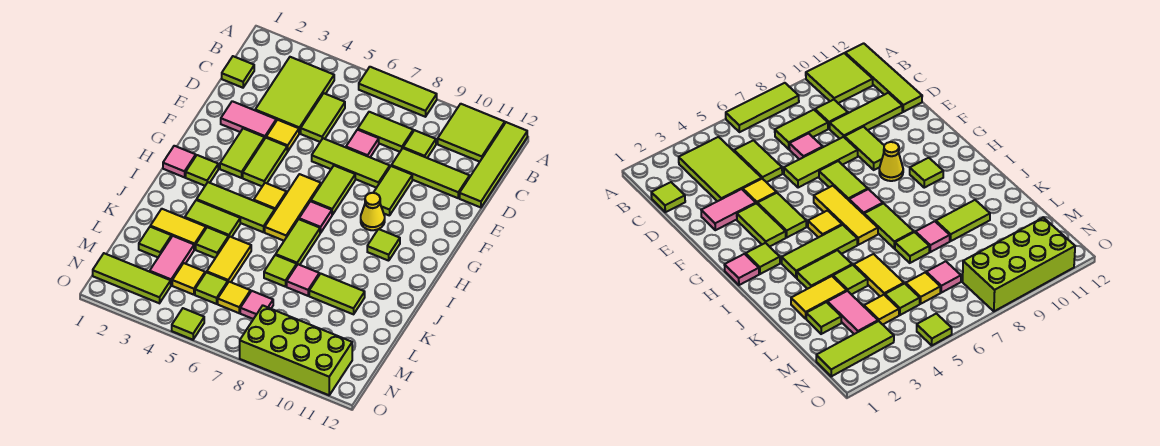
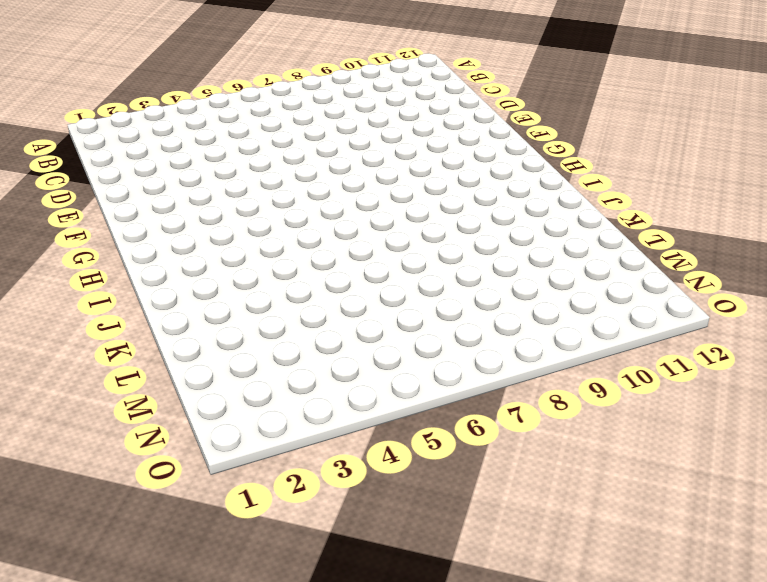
none -> lime 1x3 tile [359,67,437,117]
none -> lime 2x2 tile [438,104,505,162]
none -> lime 1x4 tile [460,122,527,207]
none -> lime 2x3 tile [255,57,334,134]

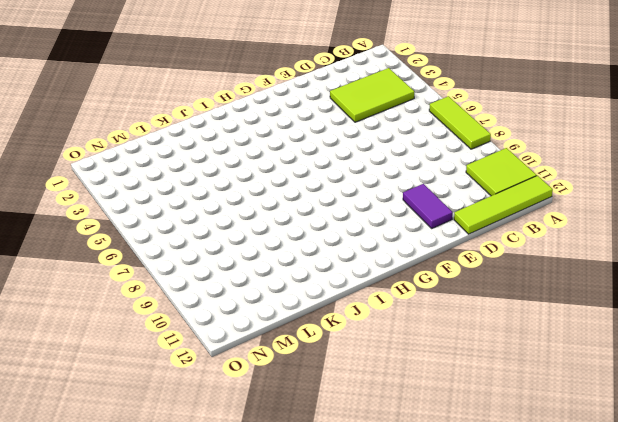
purple 1x2 tile [403,184,453,228] -> none
none -> lime 1x1 tile [222,56,254,88]
none -> lime 1x2 tile [301,93,345,142]
none -> lime 1x2 tile [358,112,413,152]
none -> lime 1x1 tile [403,130,436,158]

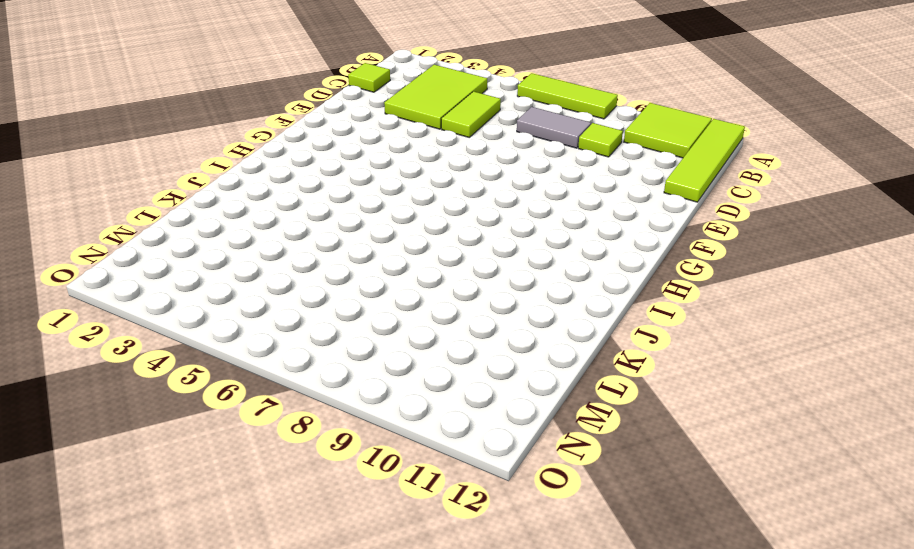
grey 1x2 tile [517,107,591,148] -> lime 1x2 tile [358,112,413,152]
none -> pink 1x1 tile [346,130,379,157]
none -> lime 1x3 tile [391,148,470,198]
none -> pink 1x2 tile [221,101,276,138]
none -> yellow 1x1 tile [266,120,299,151]

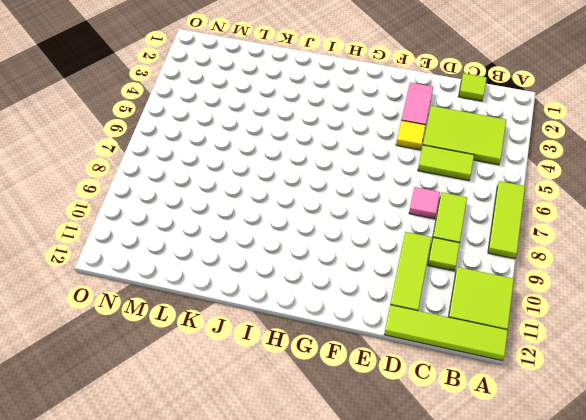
none -> lime 1x3 tile [312,138,390,188]
none -> lime 1x2 tile [373,166,412,216]
none -> lime 1x2 tile [220,128,265,178]
none -> lime 1x2 tile [243,138,287,186]

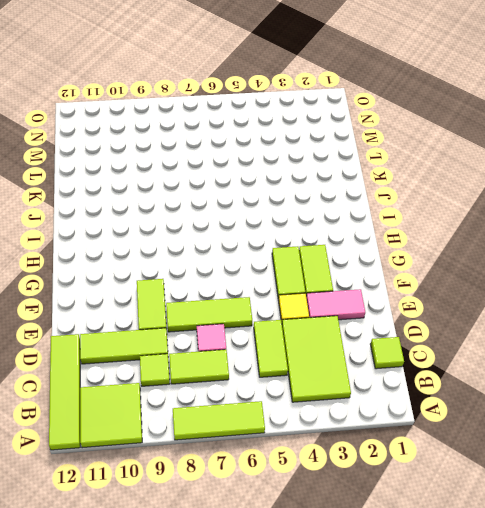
none -> lime 1x2 tile [311,166,355,215]
none -> yellow 1x3 tile [265,174,321,241]
none -> yellow 1x1 cone [361,193,385,230]
none -> pink 1x1 tile [163,146,196,177]

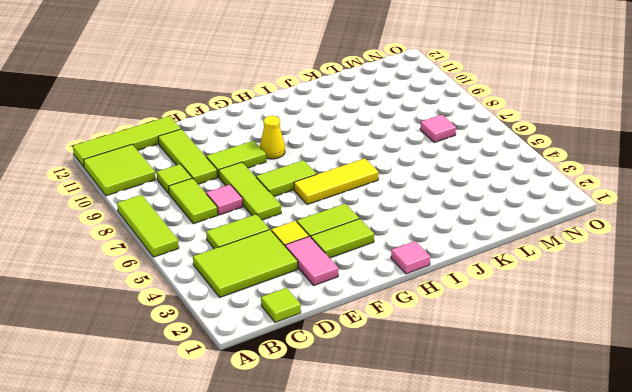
none -> lime 1x1 tile [186,155,218,186]
none -> yellow 1x1 tile [254,183,286,210]
none -> pink 1x1 tile [299,201,332,233]
none -> lime 1x1 tile [367,229,400,261]

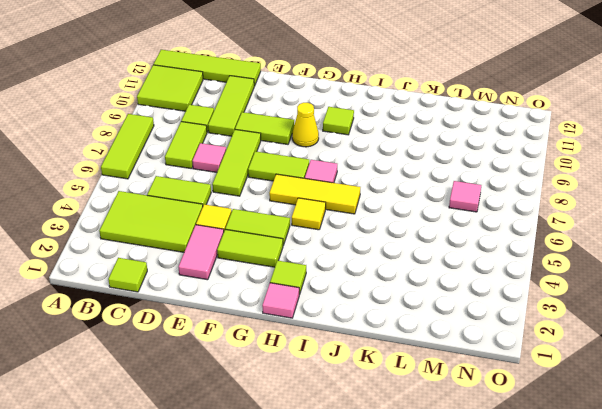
none -> lime 1x3 tile [197,182,275,232]
none -> lime 1x2 tile [276,219,320,265]
none -> lime 1x2 tile [185,200,240,237]
none -> yellow 1x2 tile [150,209,206,250]

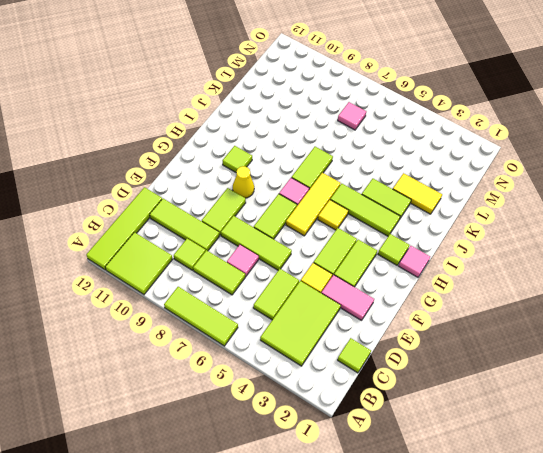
none -> lime 1x1 tile [196,227,229,258]
none -> yellow 1x2 tile [207,237,251,282]
none -> lime 1x1 tile [264,255,297,287]
none -> pink 1x1 tile [287,264,319,296]

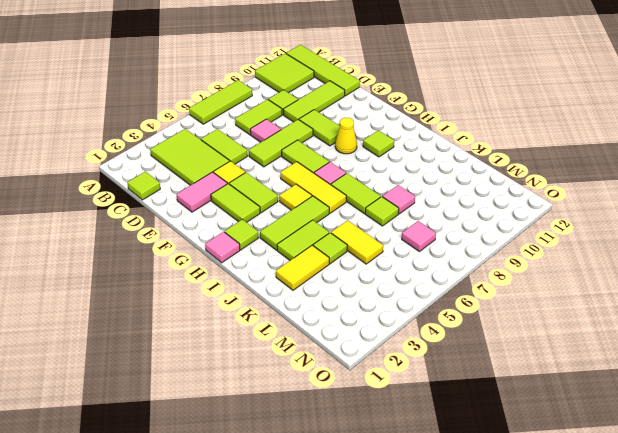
none -> lime 1x2 tile [309,274,365,314]
none -> lime 1x1 tile [139,227,171,257]
none -> pink 1x2 tile [150,236,194,285]
none -> yellow 1x1 tile [172,263,205,295]

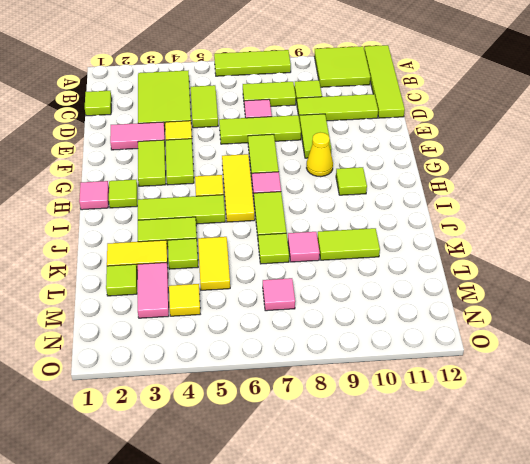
none -> lime 1x1 tile [195,272,228,304]
none -> yellow 1x1 tile [218,282,251,313]
none -> lime 1x3 tile [93,253,171,303]
none -> lime 2x4 brick [240,306,352,395]

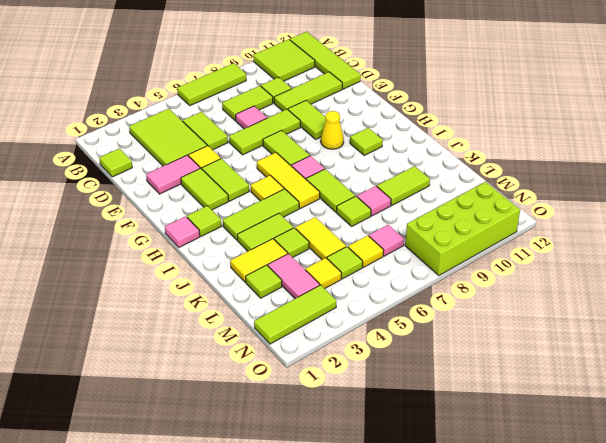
none -> lime 1x1 tile [172,308,204,340]

